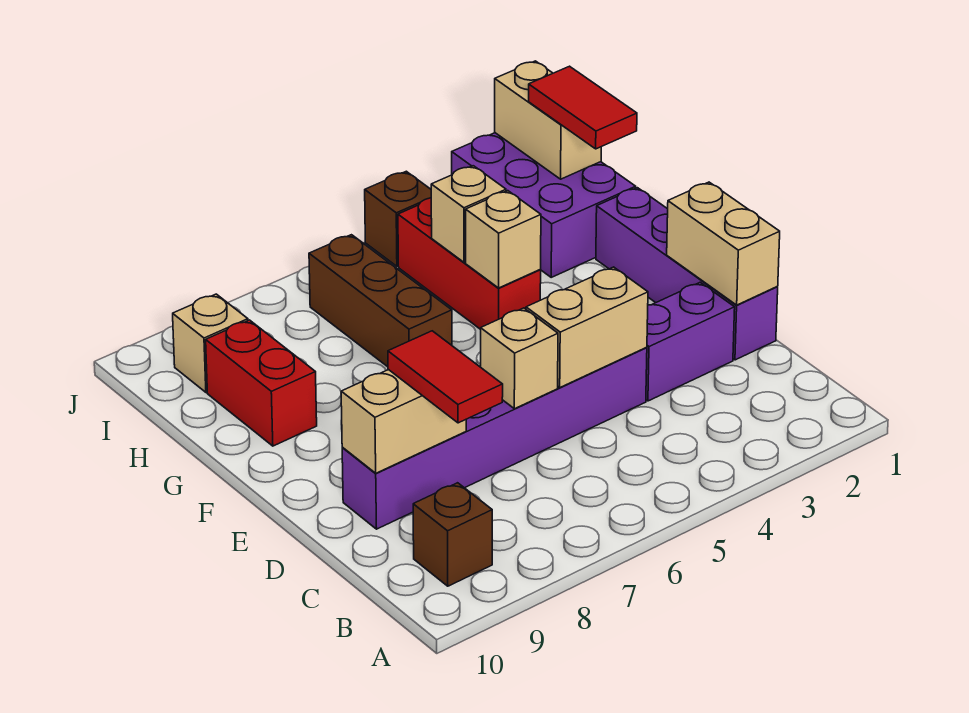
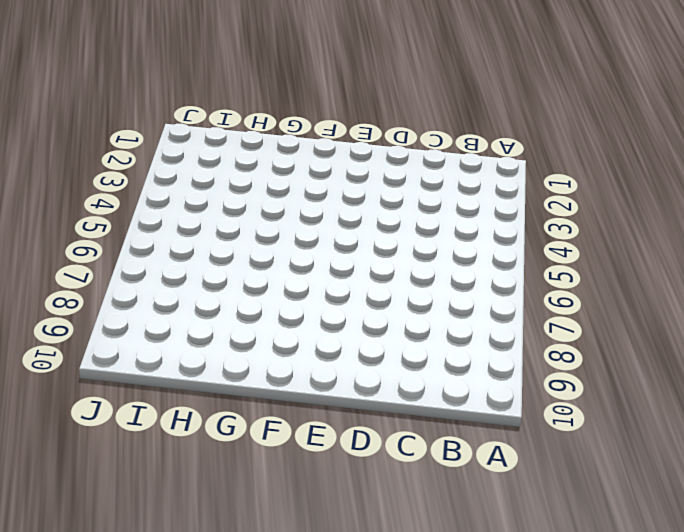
none -> brown 1x1 brick [413,483,492,586]
none -> purple 1x4 brick [596,188,778,360]
none -> purple 1x2 brick [646,282,735,401]

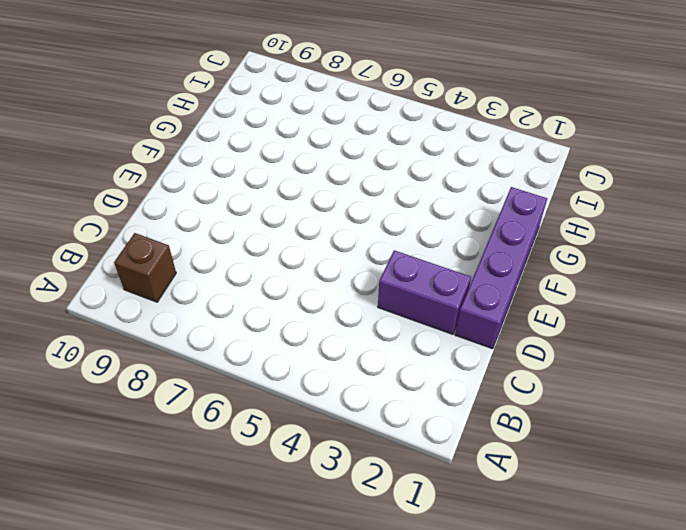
none -> purple 1x6 brick [342,348,647,529]
none -> red 1x3 brick [398,198,541,329]
none -> brown 1x3 brick [309,235,452,367]

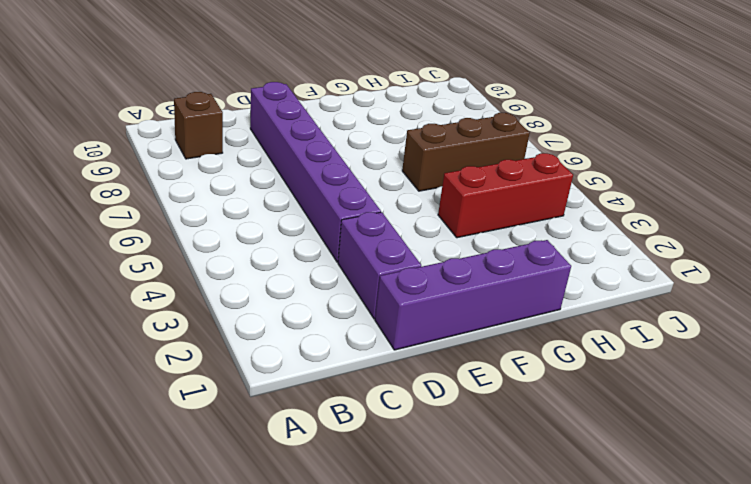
none -> red 1x2 brick [206,320,317,446]
none -> purple 2x3 brick [452,133,636,277]
none -> tan 1x1 brick [173,294,248,392]

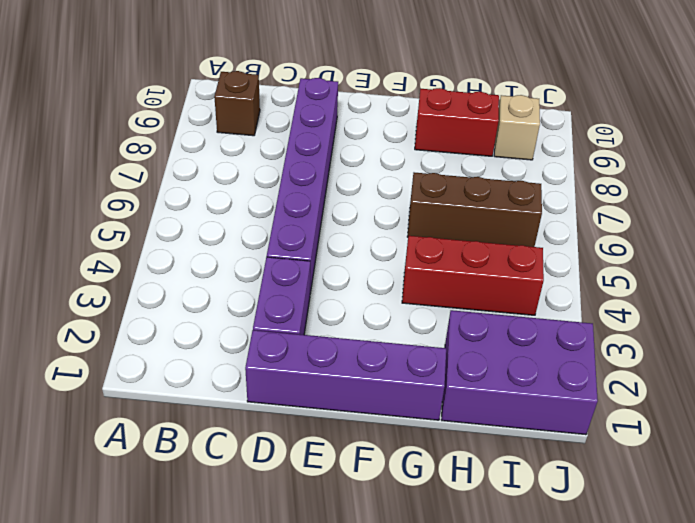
none -> brown 1x1 brick [365,171,431,266]
none -> tan 1x2 brick [667,182,780,305]
none -> tan 1x2 brick [526,267,648,387]

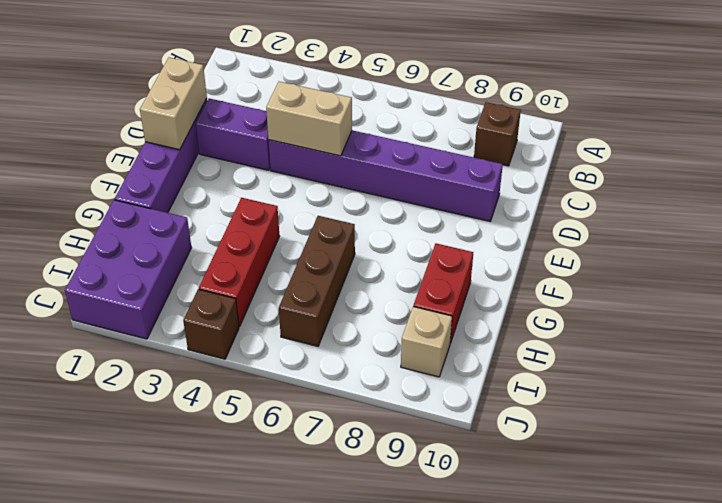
none -> tan 1x1 brick [481,308,558,409]
none -> tan 1x2 brick [341,370,466,473]
none -> tan 1x1 brick [466,191,541,288]

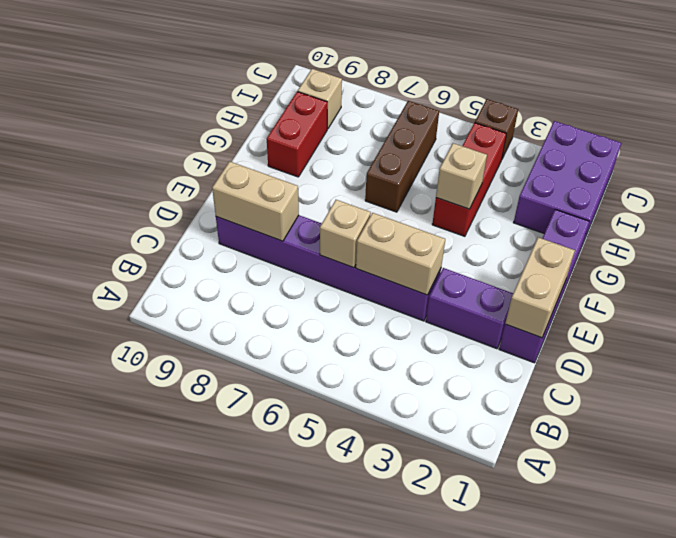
none -> brown 1x1 brick [413,483,492,586]
none -> tan 1x1 brick [431,166,506,262]
none -> tan 1x2 brick [495,61,601,179]

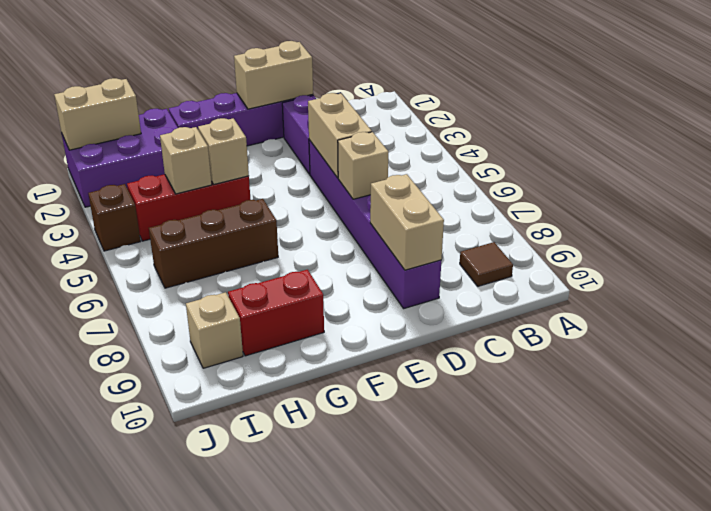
brown 1x1 tile [460,242,513,286] -> brown 1x1 brick [413,483,492,586]
none -> red 1x2 tile [388,331,503,423]
none -> red 1x2 tile [529,66,637,149]

